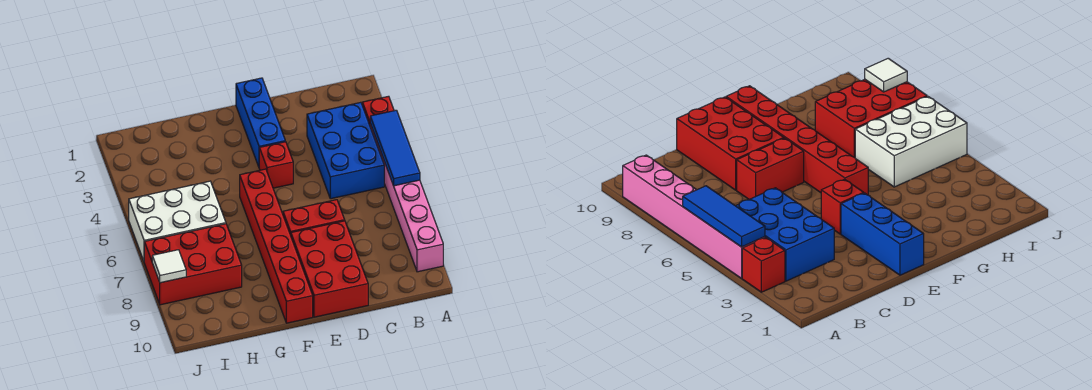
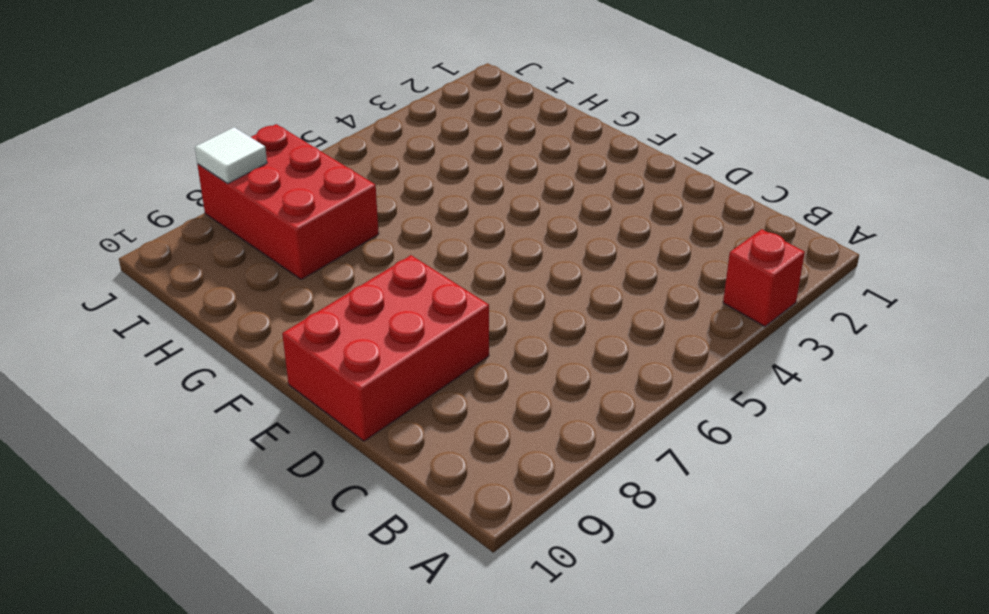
none -> pink 1x6 brick [370,124,443,272]
none -> blue 2x3 brick [307,102,384,199]
none -> red 1x2 brick [283,200,345,235]

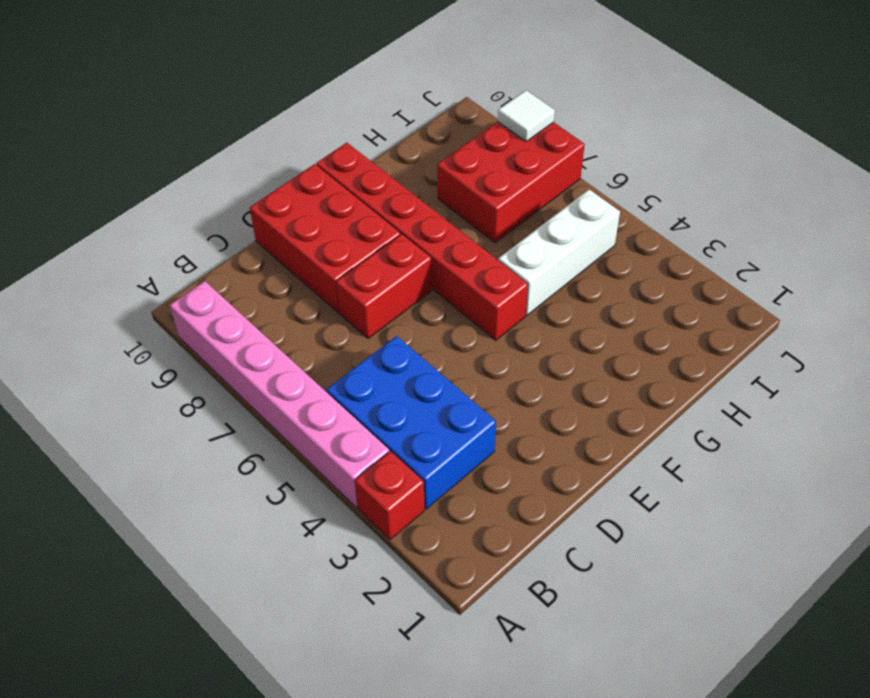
white 1x3 brick [498,190,620,315] -> white 2x3 brick [129,181,226,261]
none -> blue 1x3 brick [236,78,285,167]
none -> red 1x1 brick [259,142,293,188]
none -> blue 1x3 tile [370,110,420,186]

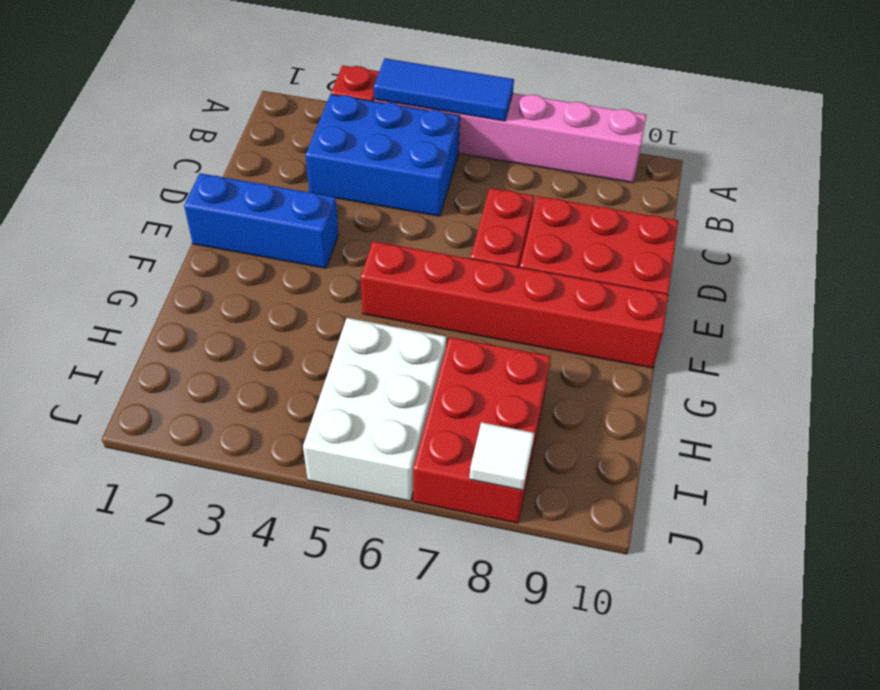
none -> red 1x1 brick [259,142,293,188]

